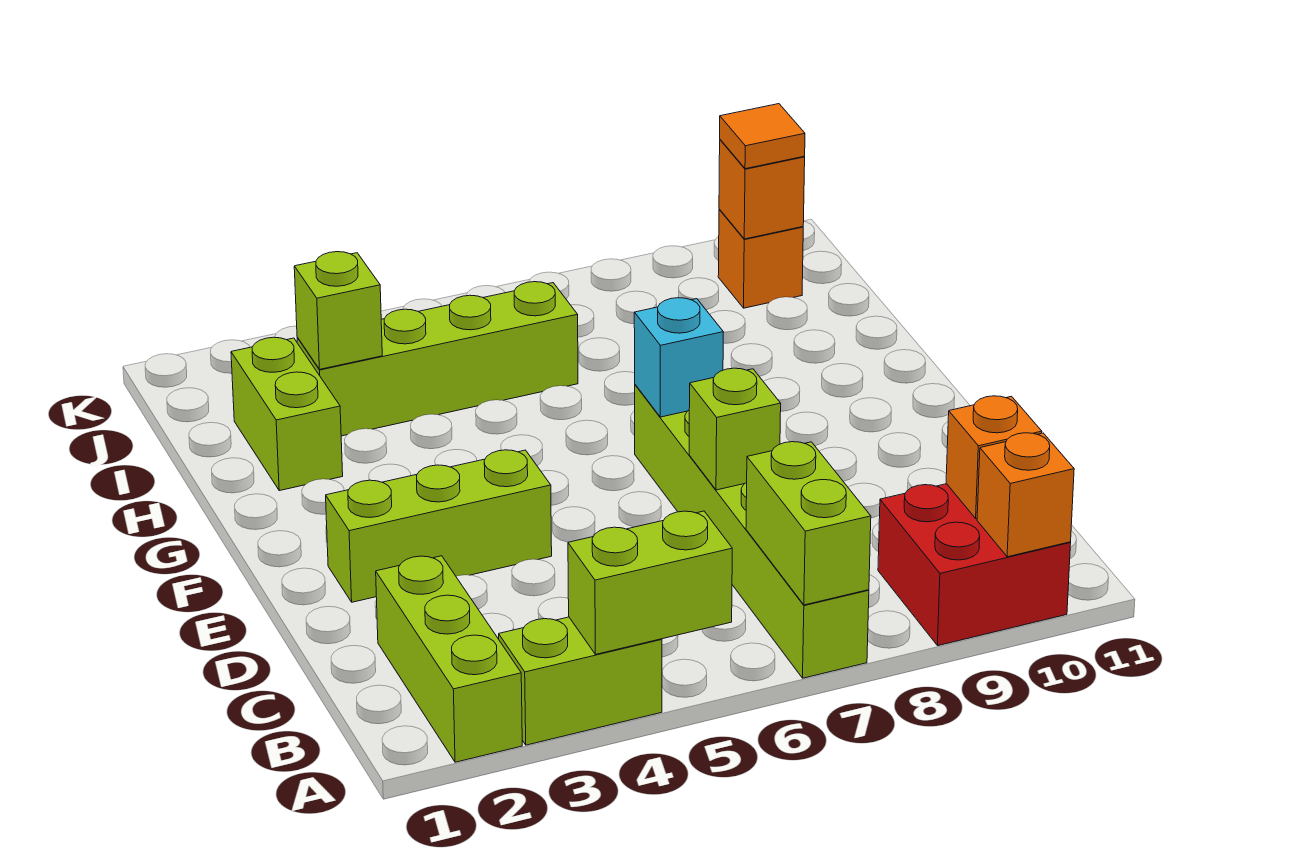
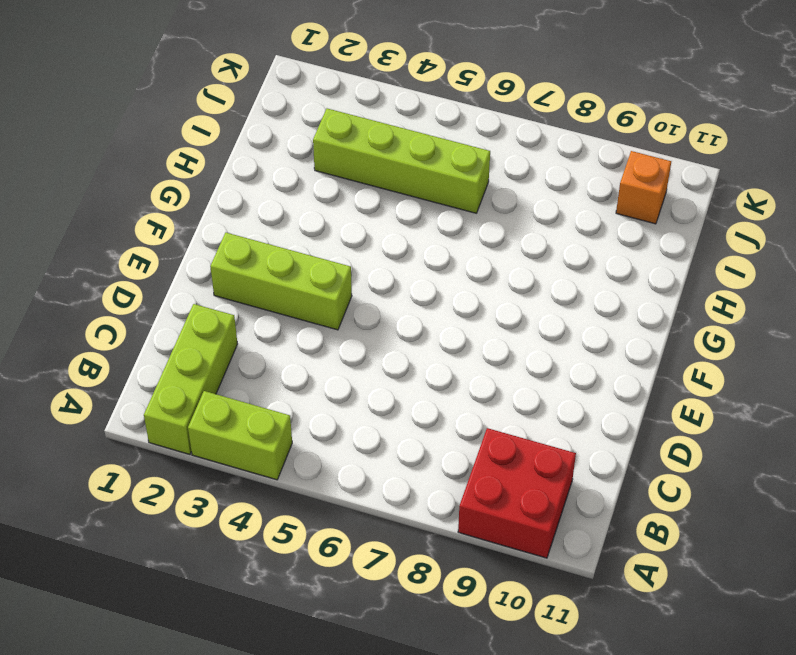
none -> lime 1x6 brick [635,385,869,678]
none -> lime 1x2 brick [231,337,343,491]
none -> lime 1x2 brick [568,511,732,654]

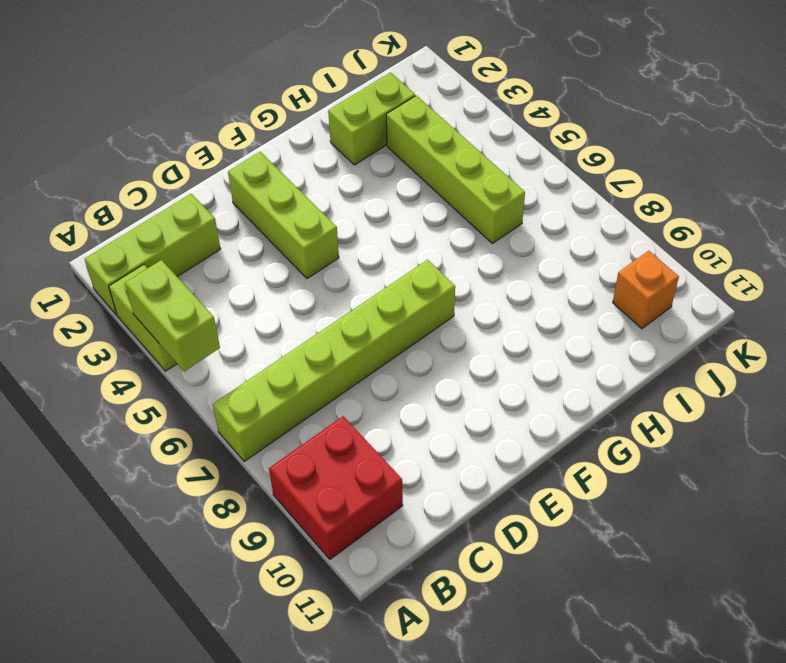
none -> lime 1x2 brick [746,442,871,605]
none -> orange 1x1 brick [977,433,1074,557]
none -> orange 1x1 brick [946,396,1042,519]

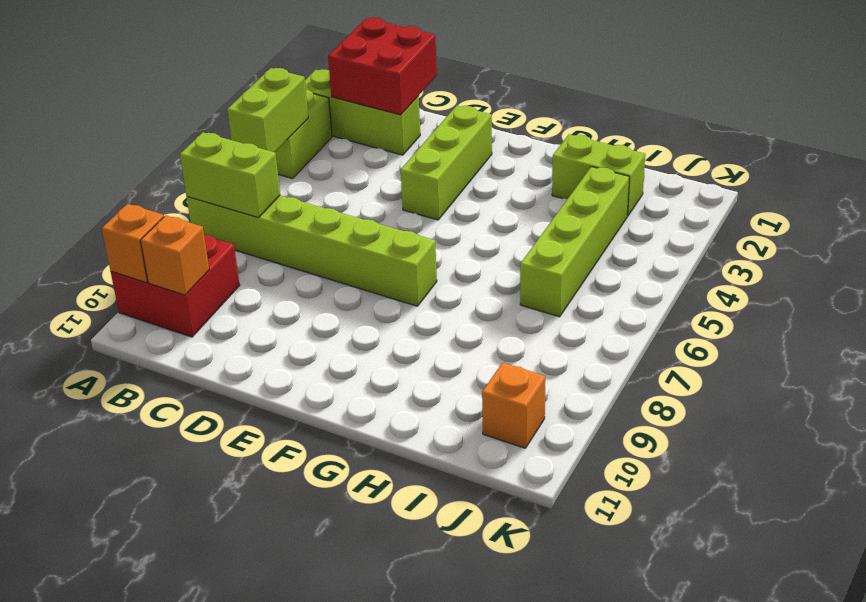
red 2x2 brick [328,17,437,115] -> none
none -> lime 1x1 brick [689,368,781,490]
none -> cyan 1x1 brick [634,298,723,417]
none -> lime 1x1 brick [294,252,382,369]

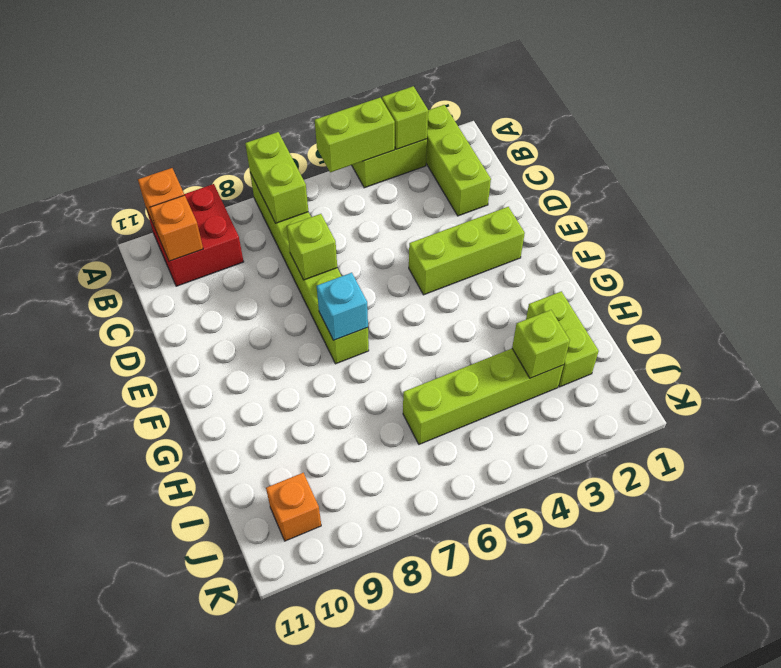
lime 1x1 brick [382,86,428,149] -> none
none -> orange 1x1 brick [719,140,805,239]
none -> orange 1x1 tile [720,104,805,169]

